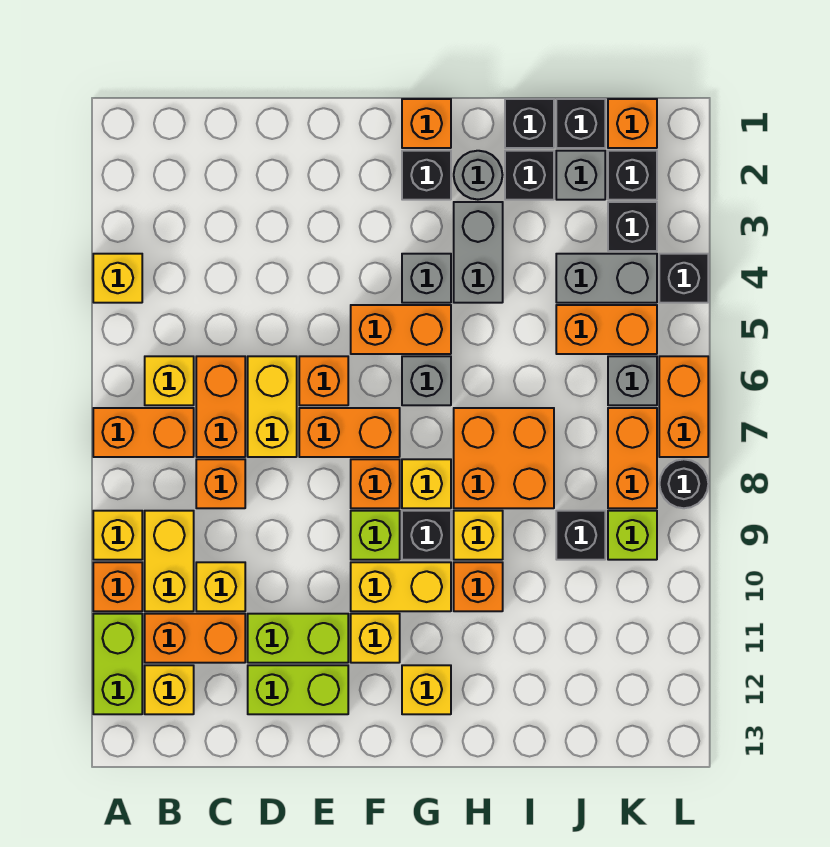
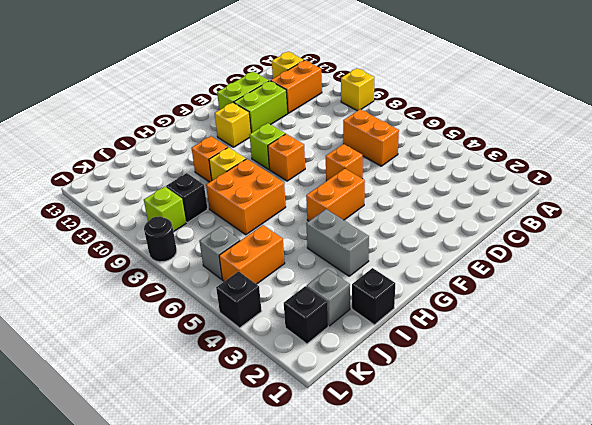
none -> yellow 1x1 brick [93,254,142,303]
none -> orange 1x2 brick [93,408,194,457]
none -> orange 1x1 brick [93,562,142,611]
none -> lime 1x2 brick [93,614,142,714]

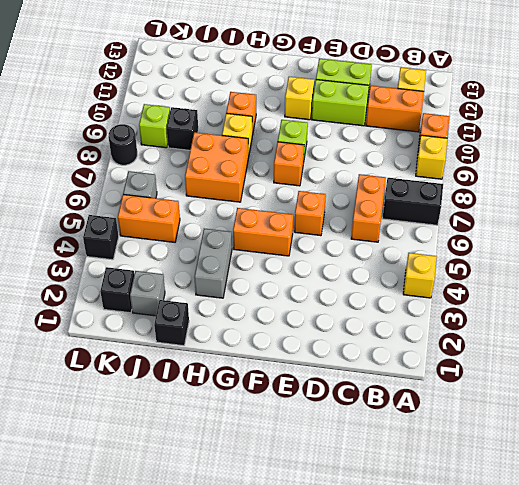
black 1x2 brick [382,178,443,225] -> orange 1x2 brick [93,408,194,457]
none -> lime 1x2 brick [93,614,142,714]
none -> yellow 1x1 brick [145,356,194,405]
none -> yellow 1x2 brick [145,511,194,611]
none -> orange 1x1 brick [196,459,245,508]

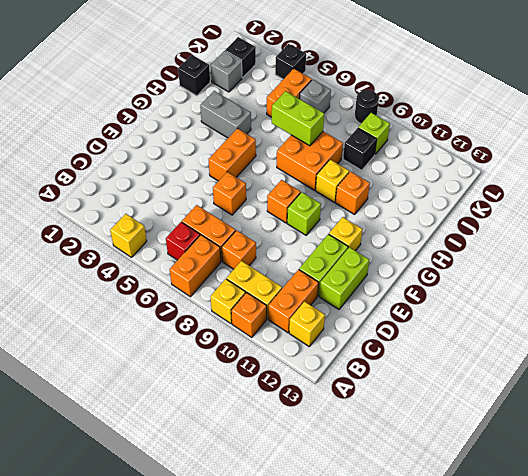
red 1x1 brick [166,222,200,260] -> yellow 1x1 brick [145,356,194,405]
lime 1x2 brick [272,91,324,146] -> lime 1x2 brick moved to [93,614,142,714]
none -> yellow 1x1 brick [196,562,245,611]
none -> yellow 1x2 brick [248,356,297,457]
none -> orange 1x2 brick [299,408,400,457]
none -> yellow 1x2 brick [351,562,451,611]

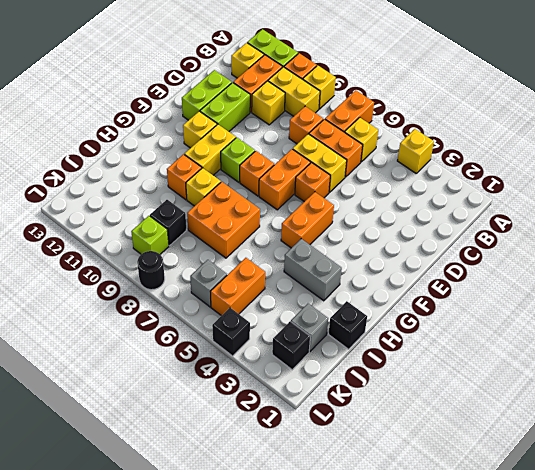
none -> orange 1x1 brick [402,99,451,148]
none -> black 1x1 brick [402,151,451,200]
none -> grey 1x1 brick [402,254,451,303]
none -> grey 1x1 brick [402,356,451,405]

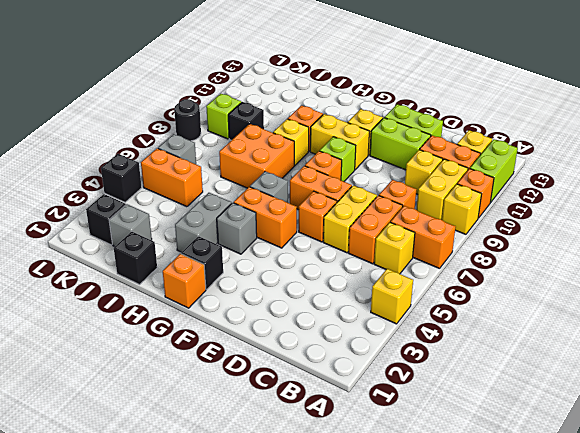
none -> yellow 1x1 brick [402,459,451,508]
none -> black 1x1 brick [402,511,451,560]
none -> yellow 1x1 brick [402,665,451,714]
none -> grey 1x1 round brick [454,151,502,200]

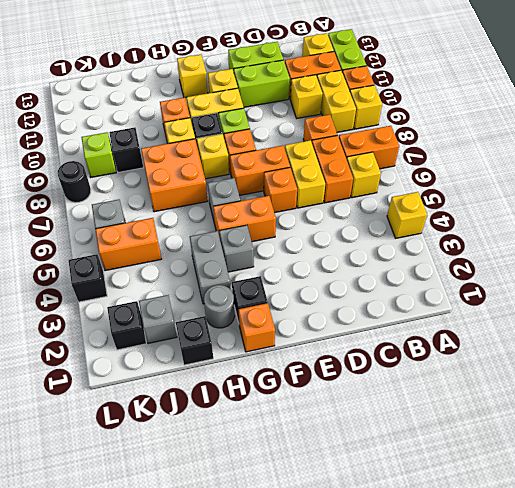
none -> black 1x1 brick [505,151,554,200]
none -> black 1x1 brick [556,99,605,148]
none -> grey 1x2 brick [556,254,657,303]
none -> orange 1x1 brick [608,99,657,148]

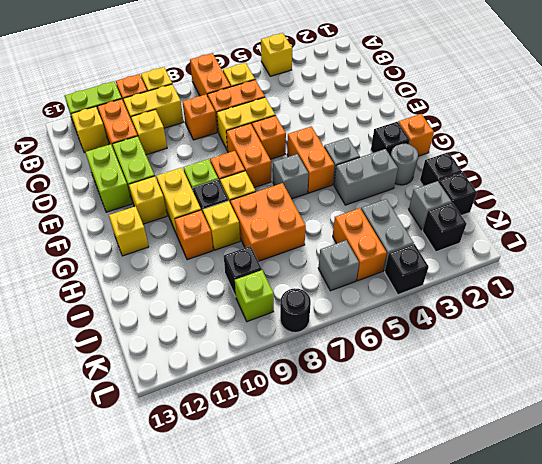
none -> black 1x1 brick [505,151,554,200]
none -> orange 1x1 brick [608,99,657,148]
none -> black 1x1 brick [608,202,657,251]
none -> orange 1x2 brick [608,408,657,508]

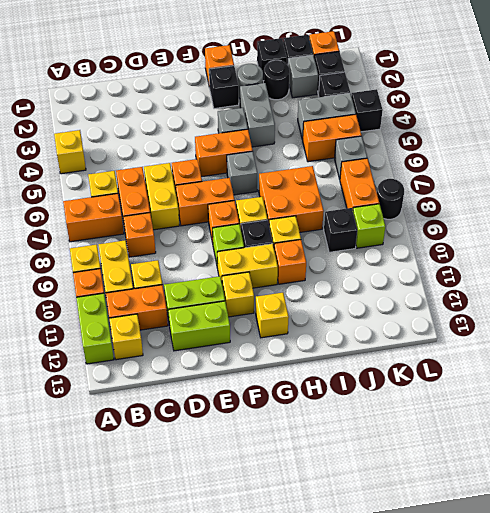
black 1x1 round brick [264,60,290,100] -> black 1x1 brick [505,151,554,200]
none -> orange 1x2 brick [659,356,708,457]

